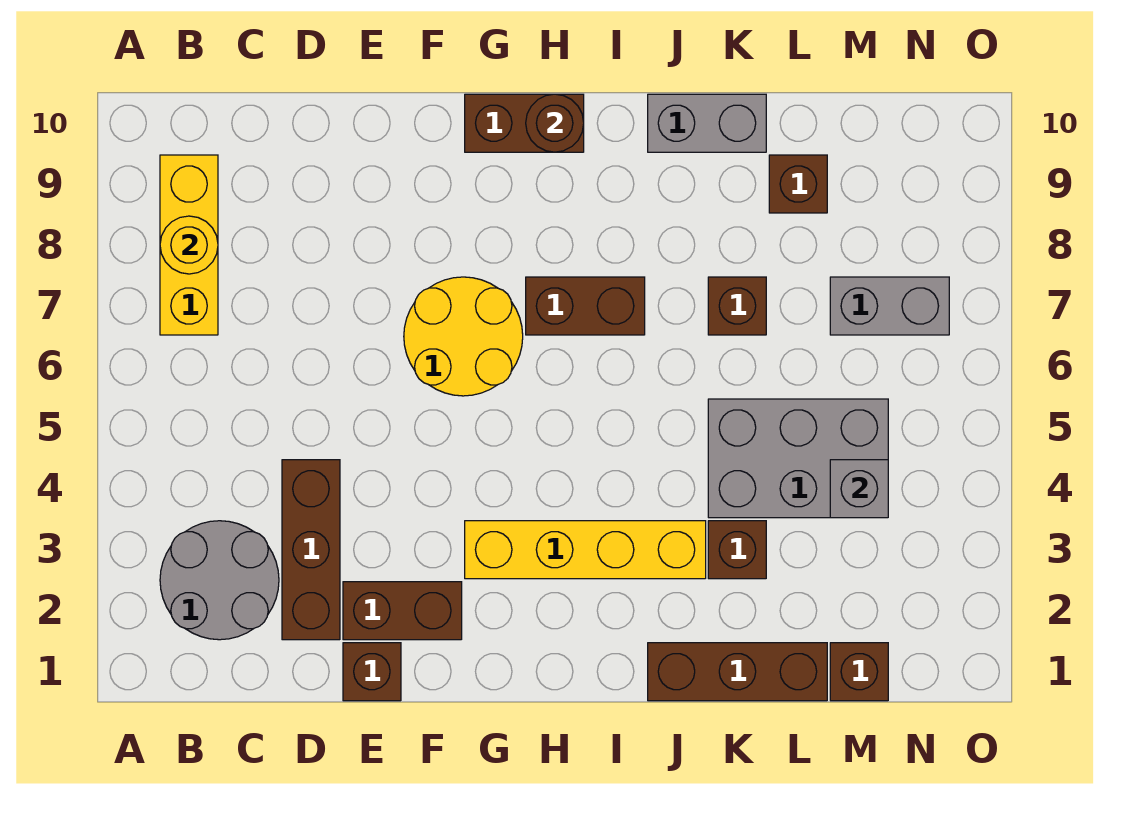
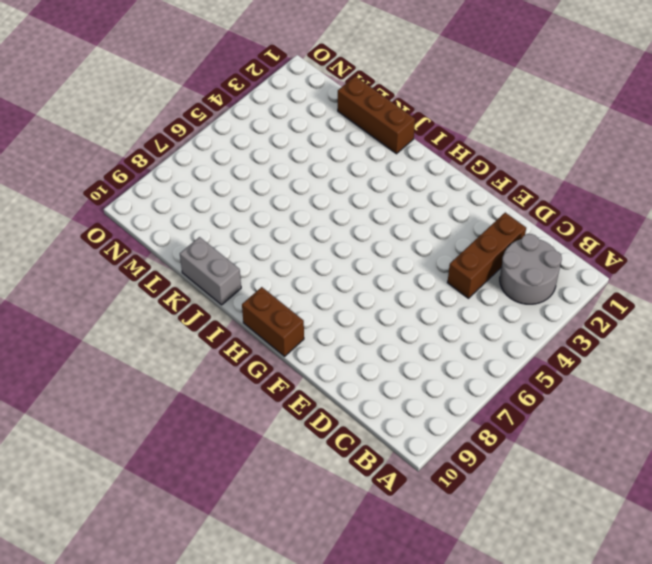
none -> yellow 1x3 brick [160,155,218,335]
none -> brown 1x1 brick [343,643,401,701]
none -> brown 1x2 brick [343,582,462,640]

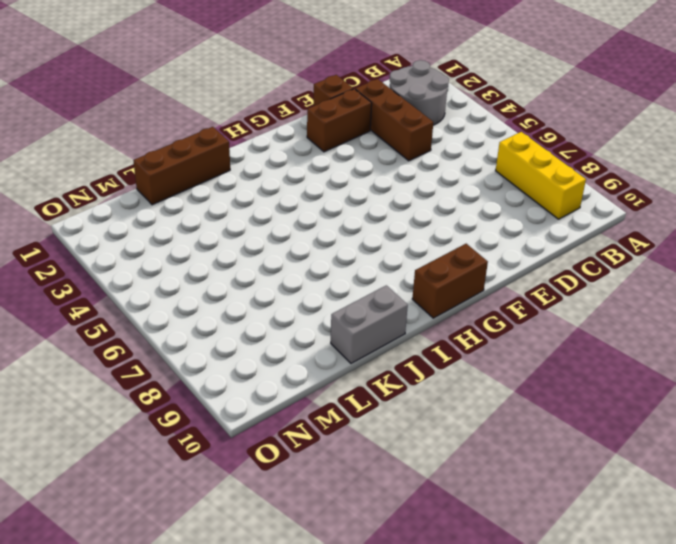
none -> yellow 2x2 round brick [404,277,523,396]
none -> yellow 1x4 brick [465,521,706,579]
none -> brown 1x2 brick [526,277,645,335]

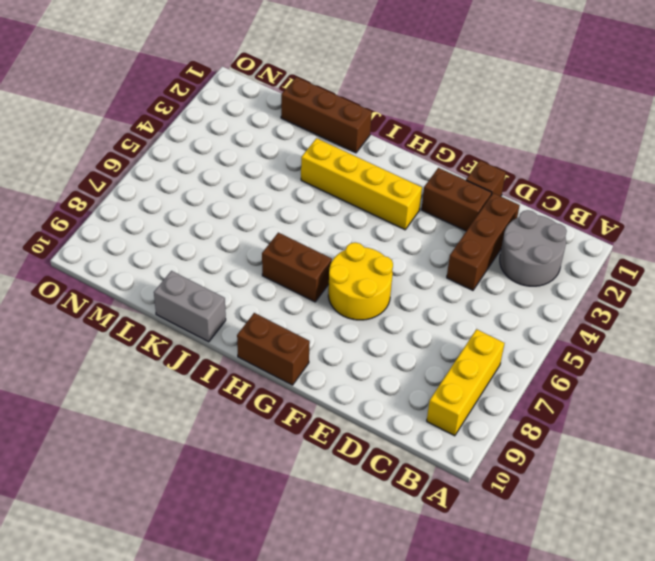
none -> brown 1x1 brick [708,521,766,579]
none -> grey 2x3 brick [708,399,888,518]
none -> brown 1x1 brick [708,277,766,335]

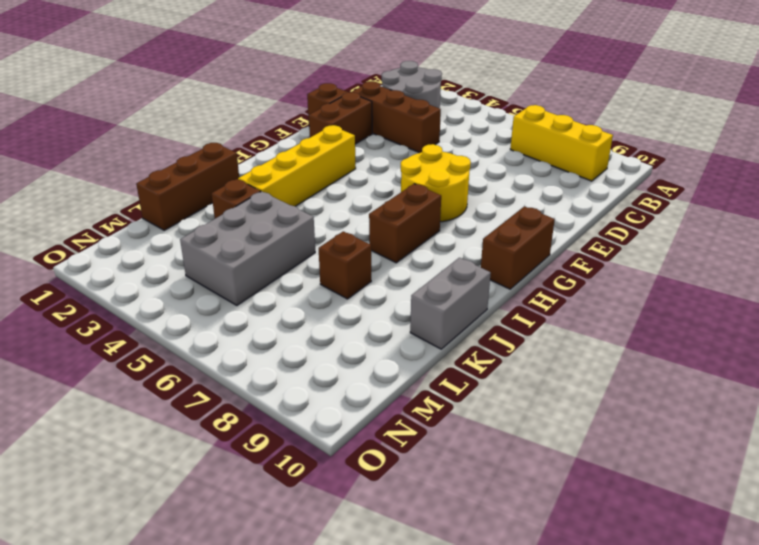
none -> brown 1x1 brick [769,155,827,213]
none -> brown 1x1 brick [830,643,888,701]
none -> grey 1x2 brick [830,277,949,335]

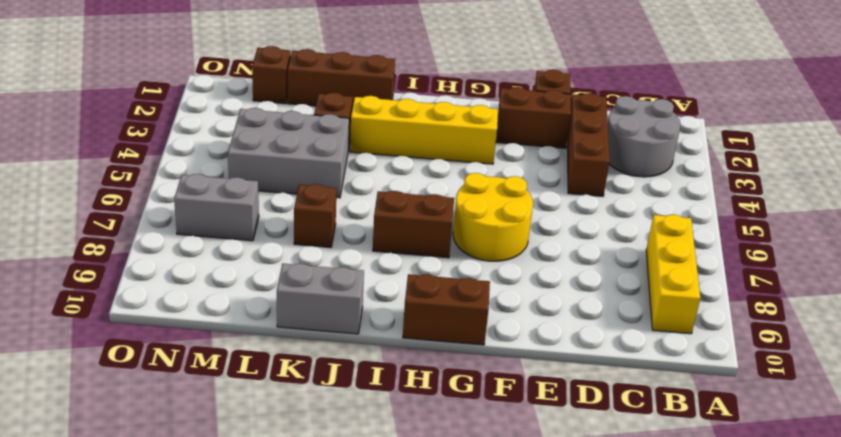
none -> brown 1x1 brick [769,155,827,213]
none -> yellow 1x1 round brick [160,216,218,274]
none -> brown 1x1 round brick [526,94,584,152]

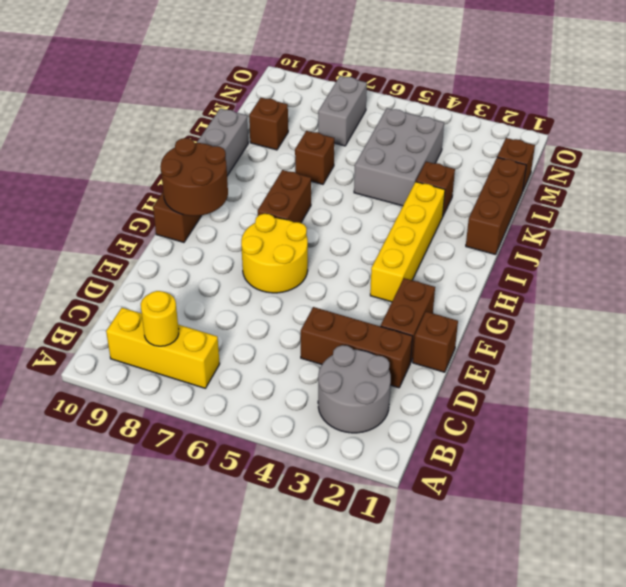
brown 2x2 round brick [160,138,228,216] -> brown 1x1 round brick [526,94,584,152]
none -> grey 1x1 brick [830,460,888,518]

